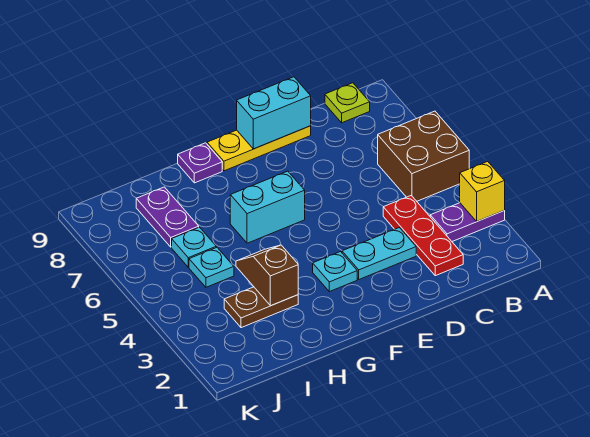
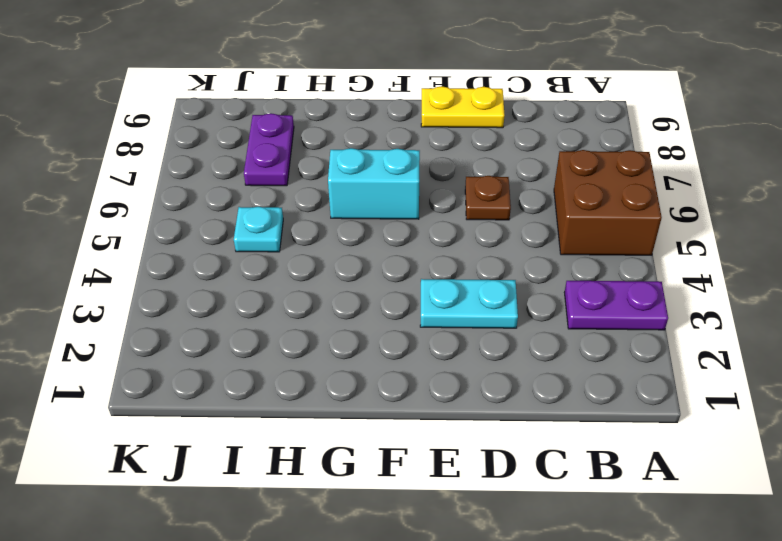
brown 1x1 plate [465,176,511,220] -> none
yellow 1x2 plate [421,86,504,128] -> yellow 1x3 plate [207,126,311,171]
none -> lime 1x1 plate [325,83,370,123]
none -> red 1x3 plate [383,196,463,276]
none -> cyan 1x1 plate [313,252,357,292]

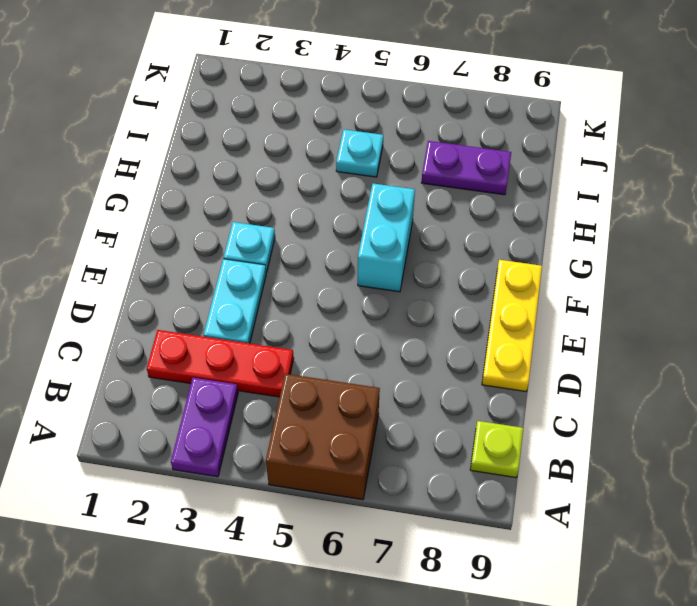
none -> purple 1x1 plate [178,143,222,183]
none -> brown 1x2 plate [224,287,298,328]
none -> cyan 1x1 plate [172,227,216,267]

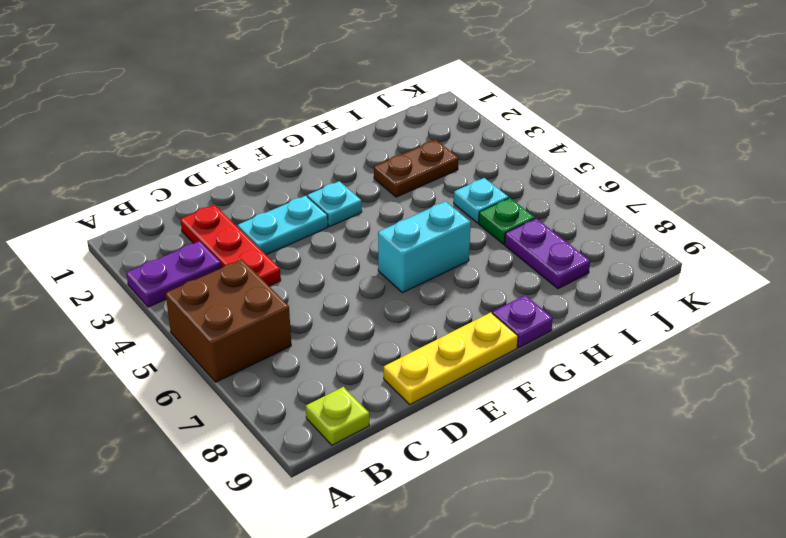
green 1x1 plate [479,198,535,244] -> cyan 1x1 plate [172,227,216,267]
none -> yellow 1x1 brick [460,161,505,221]
none -> cyan 1x2 brick [237,77,311,149]
none -> brown 1x2 slope [236,245,298,306]

